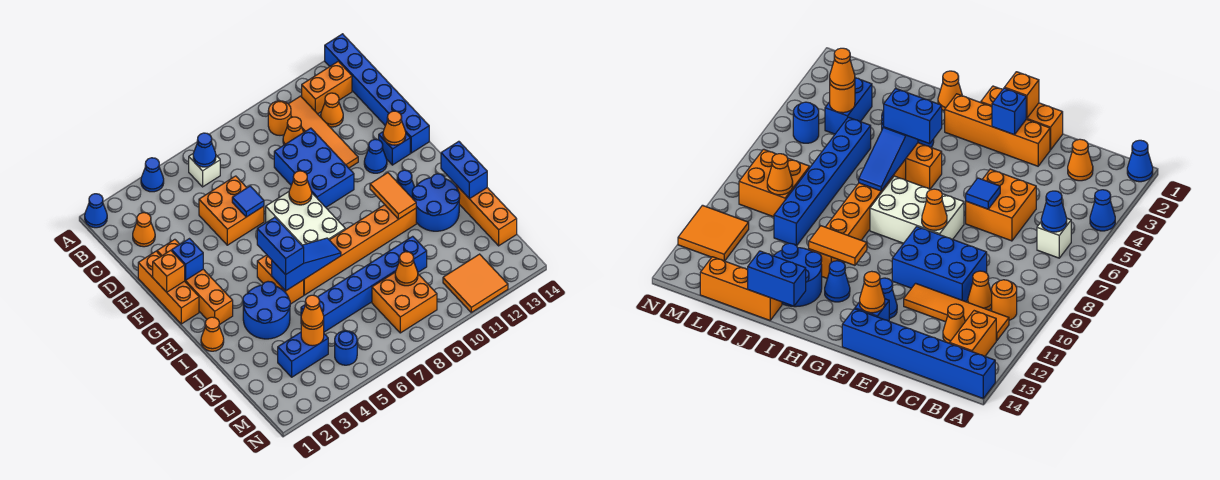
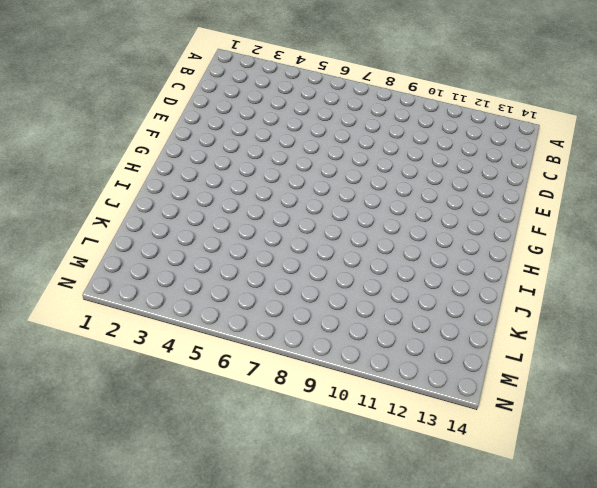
none -> blue 1x1 cone [85,194,107,228]
none -> blue 1x1 cone [141,158,164,192]
none -> blue 1x6 brick [325,34,429,153]
none -> white 1x1 brick [189,154,220,187]

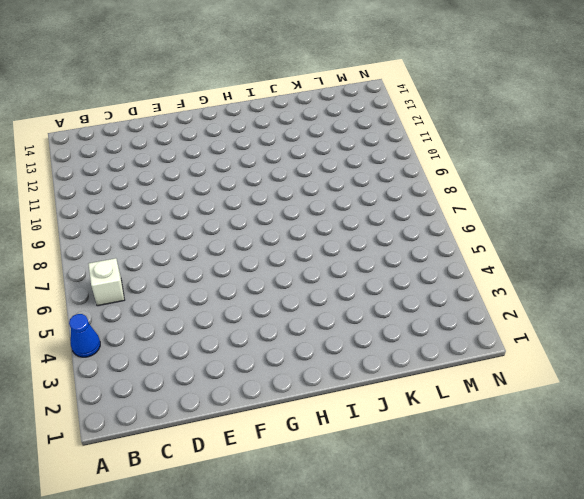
none -> blue 1x1 cone [85,194,107,228]
none -> blue 1x6 brick [325,34,429,153]
none -> orange 1x1 round brick [268,101,291,135]
none -> orange 1x4 tile [289,96,358,168]

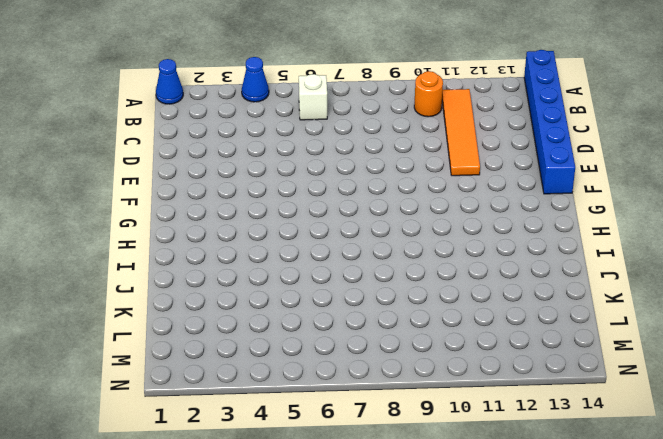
none -> orange 1x2 brick [302,61,352,114]
none -> orange 1x1 cone [133,213,155,247]
none -> orange 1x1 cone [283,117,304,145]
none -> orange 1x1 cone [321,93,343,127]

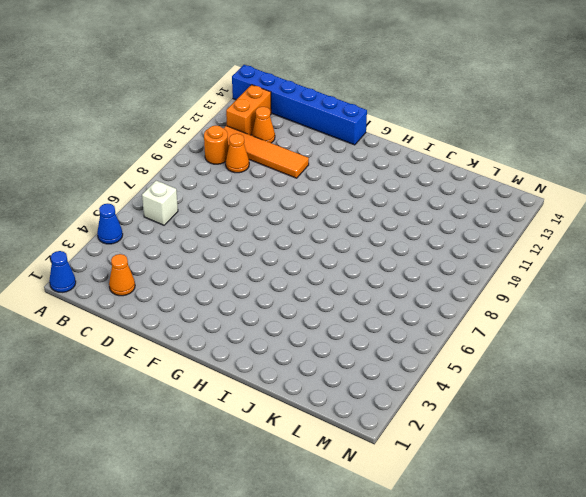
none -> orange 2x2 brick [199,176,264,245]
none -> blue 2x3 brick [274,128,354,207]
none -> orange 1x3 brick [138,251,199,324]
none -> orange 1x4 brick [157,239,233,325]

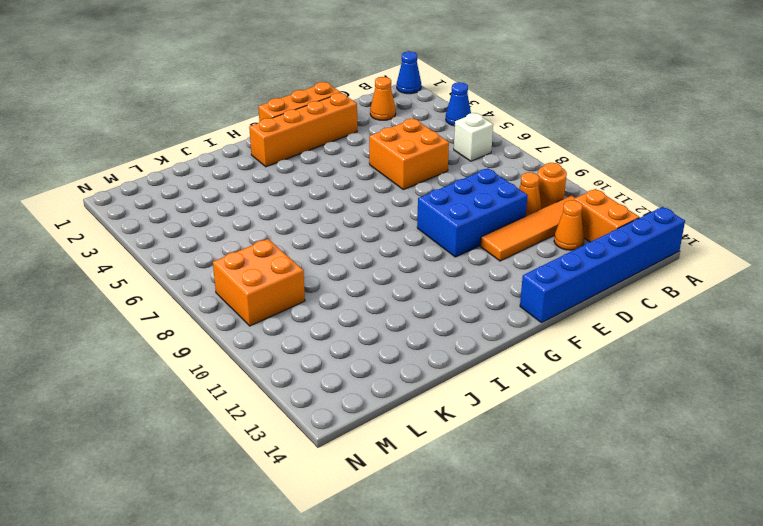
none -> white 2x3 brick [266,192,345,245]
none -> blue 1x1 cone [364,139,387,173]
none -> blue 1x1 brick [379,132,410,165]
none -> orange 1x2 brick [257,255,304,304]

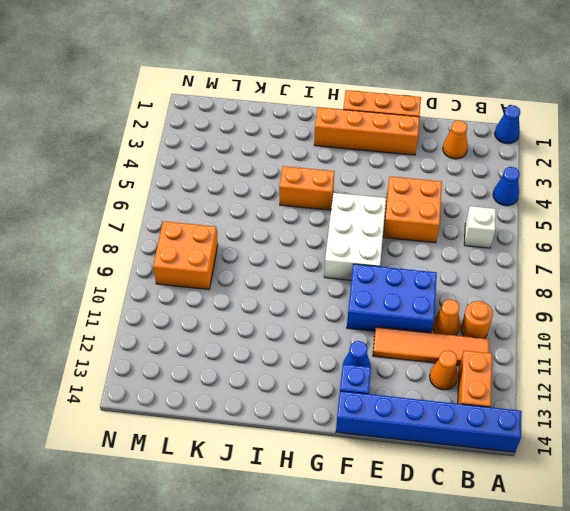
white 2x3 brick [324,193,386,280] -> white 2x3 brick turned to [266,192,345,245]
none -> blue 1x1 cone [397,170,414,198]
none -> orange 1x1 cone [201,317,224,351]
none -> blue 2x2 round brick [243,281,290,339]
none -> orange 1x6 brick [304,205,416,295]

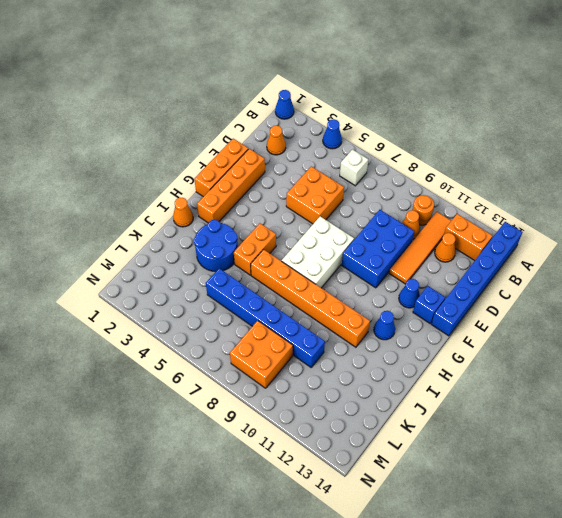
none -> blue 2x2 round brick [412,174,460,231]
none -> orange 1x3 brick [456,185,517,246]
none -> blue 1x2 brick [278,332,328,377]
none -> blue 1x1 round brick [335,331,357,365]

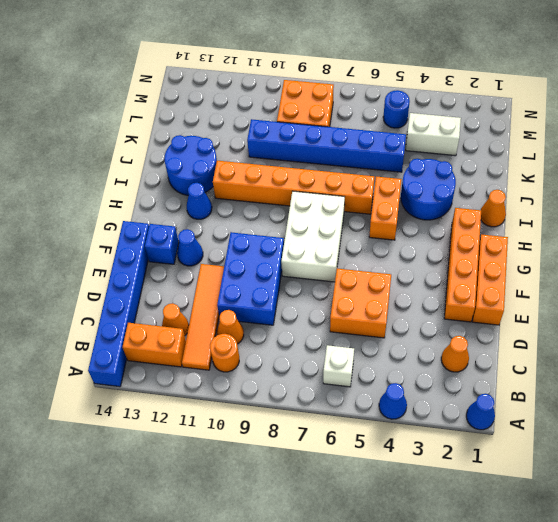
white 1x2 brick [406,113,461,156] -> blue 1x2 brick [278,332,328,377]
none -> orange 1x3 brick [456,185,517,246]
none -> orange 2x2 tile [443,254,508,312]
none -> blue 1x1 cone [193,133,216,167]
none -> blue 1x1 tile [232,186,264,217]

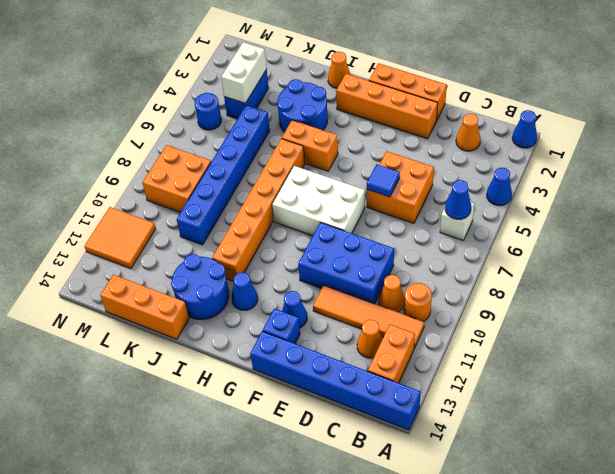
white 1x2 brick [221,42,267,103] -> orange 1x1 round brick [301,322,324,346]
none -> orange 1x1 brick [153,250,185,292]
none -> blue 1x1 brick [172,239,203,281]
none -> orange 1x1 cone [289,171,312,205]
none -> orange 1x1 cone [383,111,406,145]

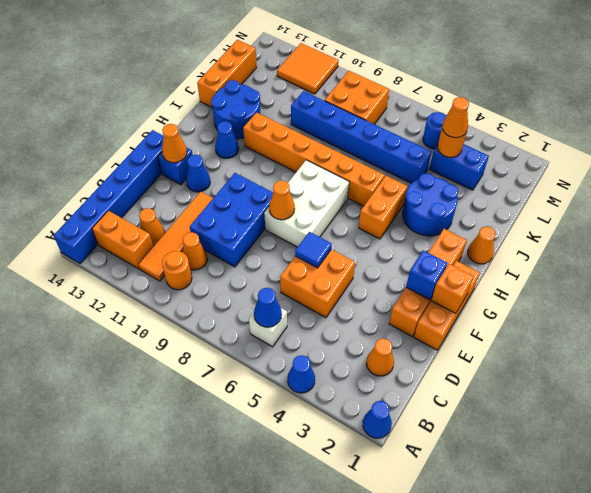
none -> orange 1x2 tile [370,173,416,219]
none -> blue 1x3 slope [272,238,341,291]
none -> blue 1x2 brick [441,141,487,199]
none -> orange 1x1 cone [395,252,418,286]

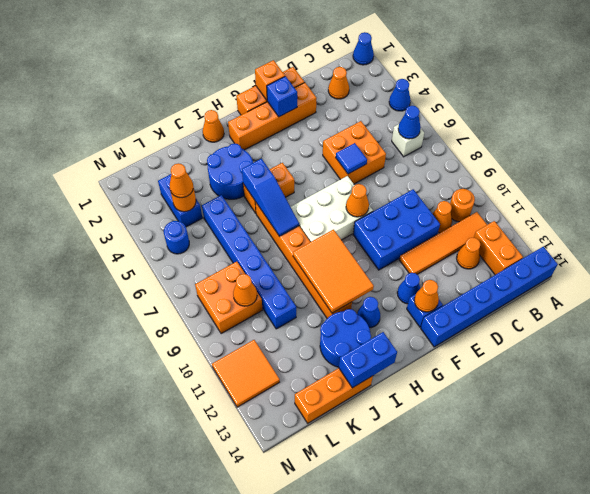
orange 2x3 tile [293,230,374,313] -> orange 1x2 tile [370,173,416,219]
none -> blue 1x2 brick [257,217,304,275]

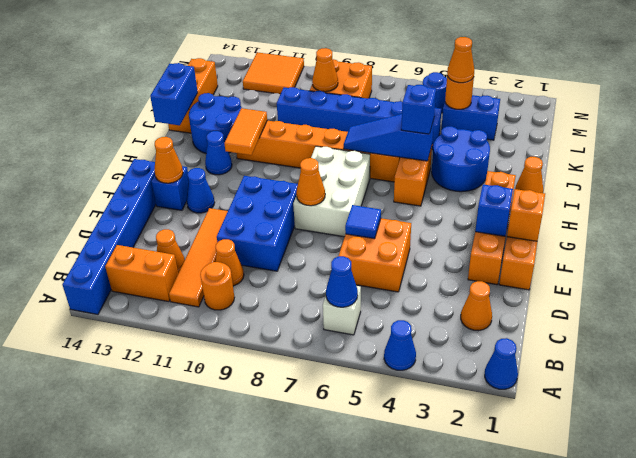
blue 1x1 brick [401,85,436,134] -> blue 1x2 brick [257,217,304,275]

